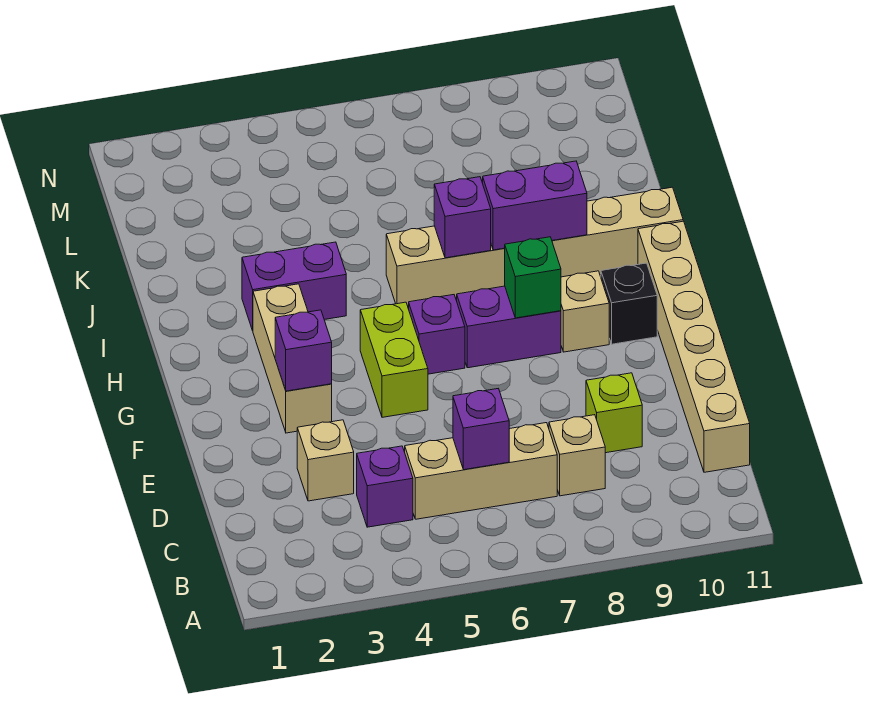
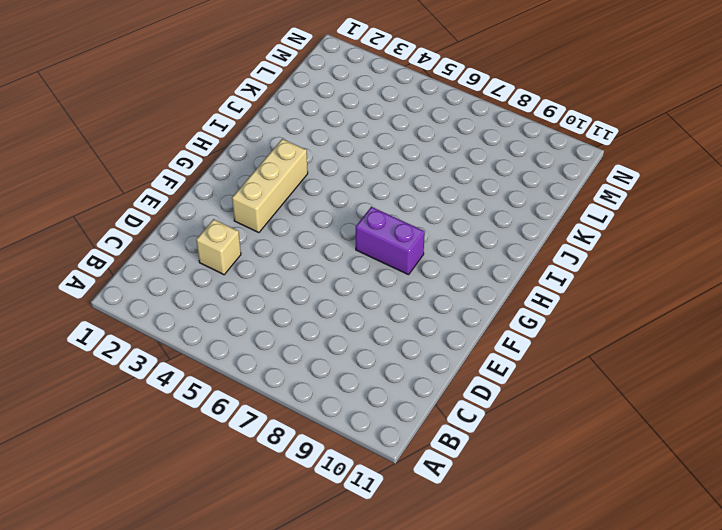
none -> purple 1x1 brick [357,446,413,527]
none -> tan 1x3 brick [405,423,557,519]
none -> tan 1x1 brick [549,415,605,496]

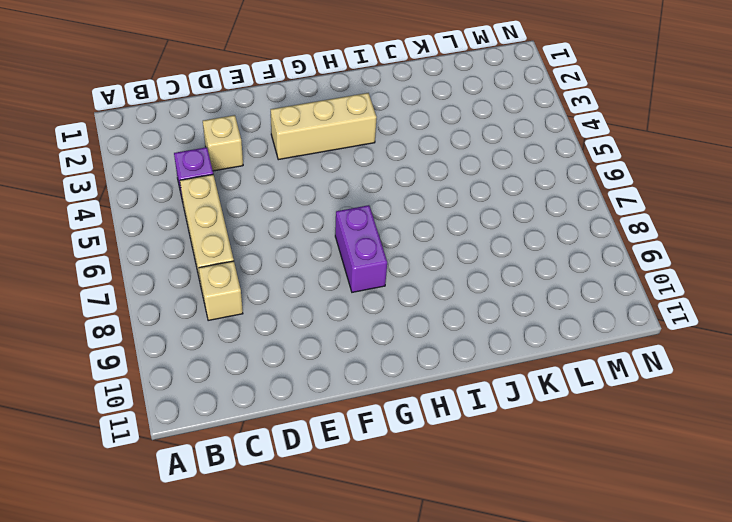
none -> tan 1x6 brick [638,221,750,472]
none -> lime 1x1 brick [586,373,642,453]
none -> lime 1x2 brick [360,302,428,417]

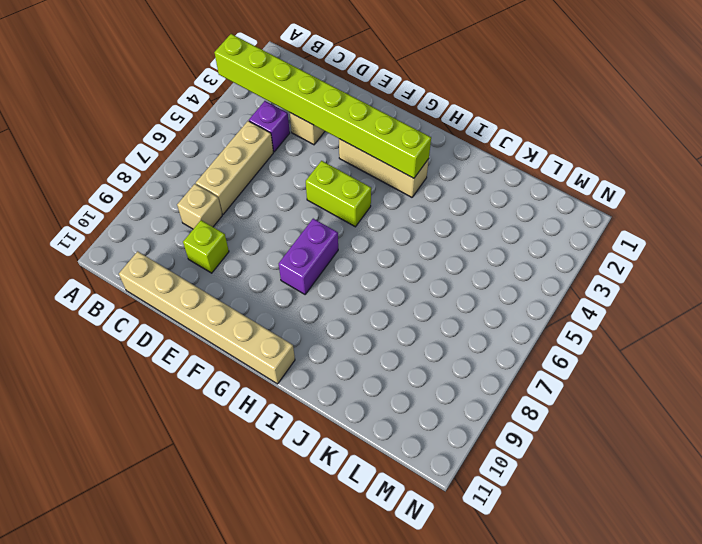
lime 1x8 brick [214,34,431,178] -> purple 1x1 brick [275,310,332,391]
none -> purple 1x1 brick [409,295,465,374]
none -> tan 1x1 brick [561,271,609,352]
none -> black 1x1 brick [601,263,657,344]

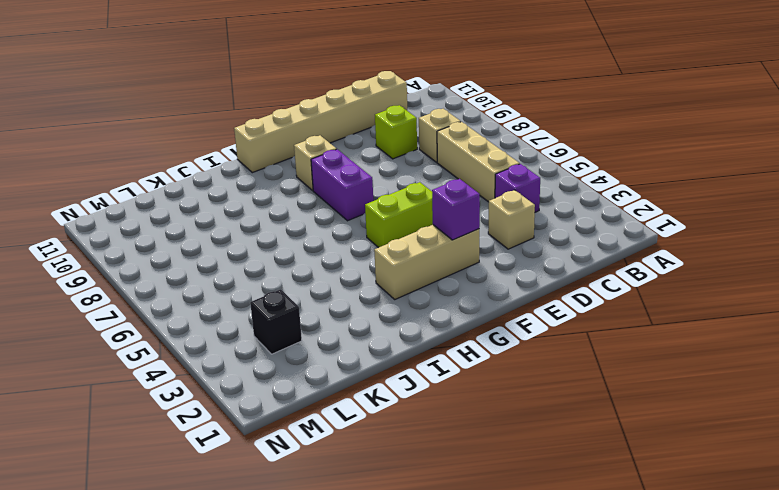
black 1x1 brick [250,289,302,354] -> black 1x1 brick moved to [601,263,657,344]
none -> purple 1x1 brick [409,295,465,374]
none -> purple 1x2 brick [242,242,346,331]
none -> tan 1x6 brick [386,187,683,306]

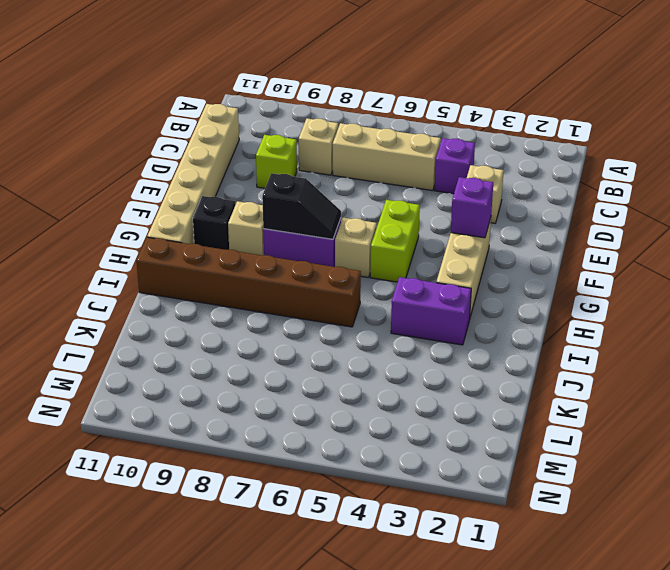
tan 1x1 brick [335,218,377,277] -> purple 1x1 brick [409,295,465,374]
black 1x2 slope [262,173,341,239] -> green 1x1 brick [504,237,561,318]
brown 1x6 brick [136,237,361,327] -> tan 1x6 brick [386,187,683,306]
none -> purple 1x1 brick [453,389,509,470]
none -> purple 1x1 brick [434,177,491,258]
none -> purple 1x2 brick [483,161,587,250]

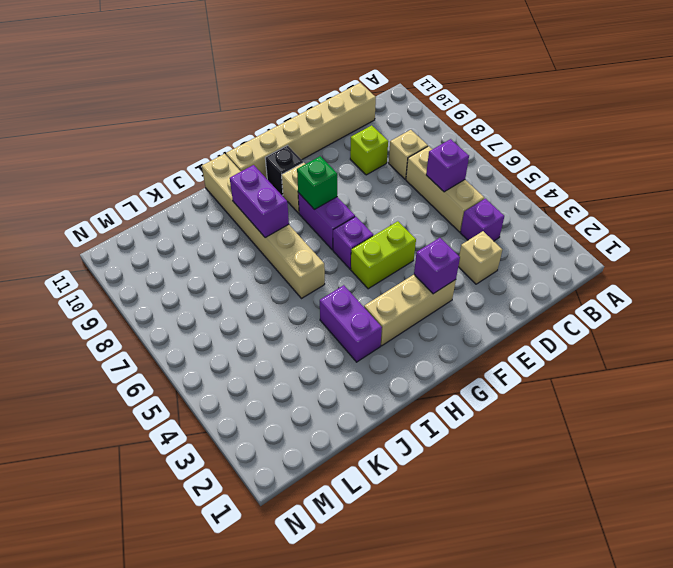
none -> purple 1x1 brick [434,177,491,258]

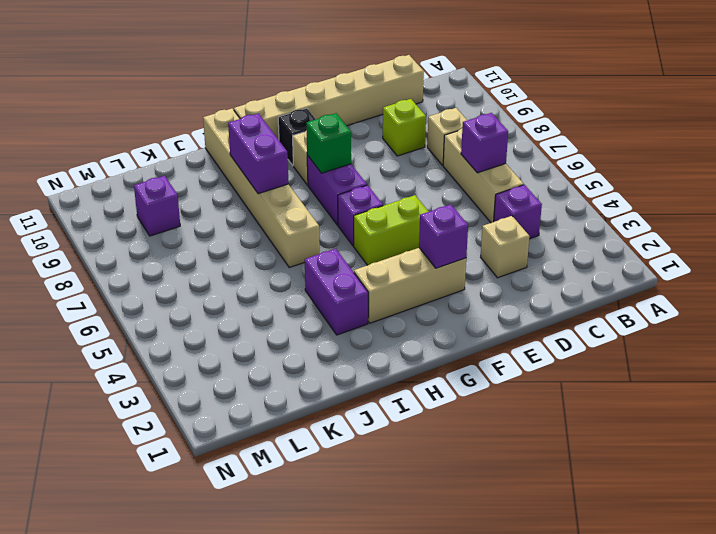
purple 1x1 brick [134,176,180,236] -> purple 1x1 brick moved to [434,177,491,258]

